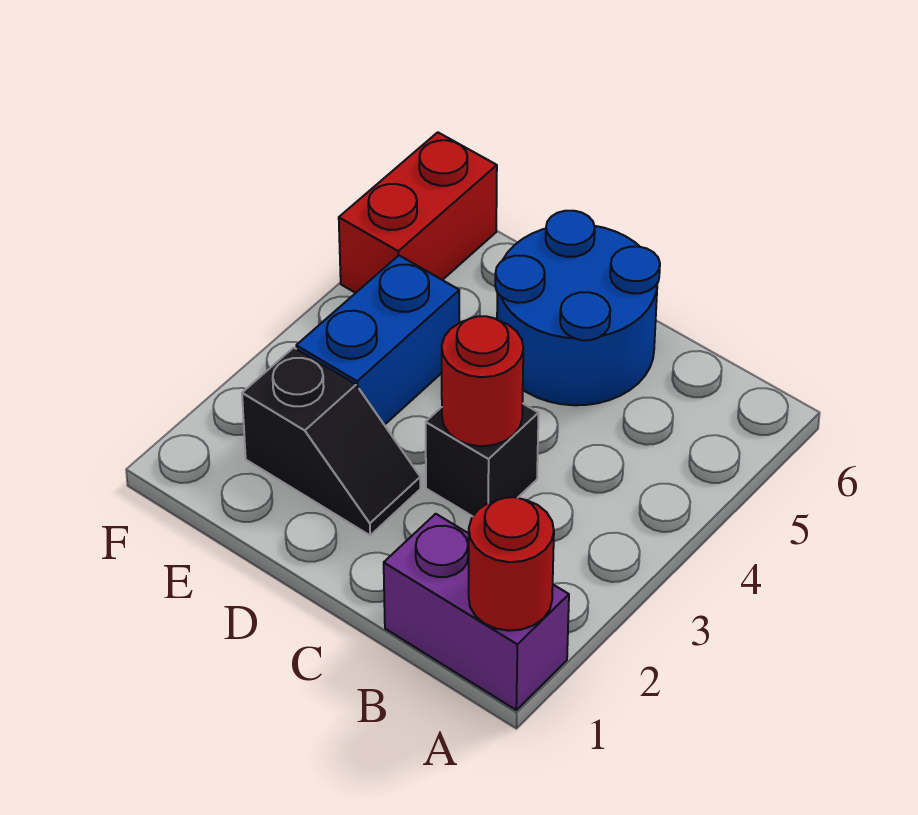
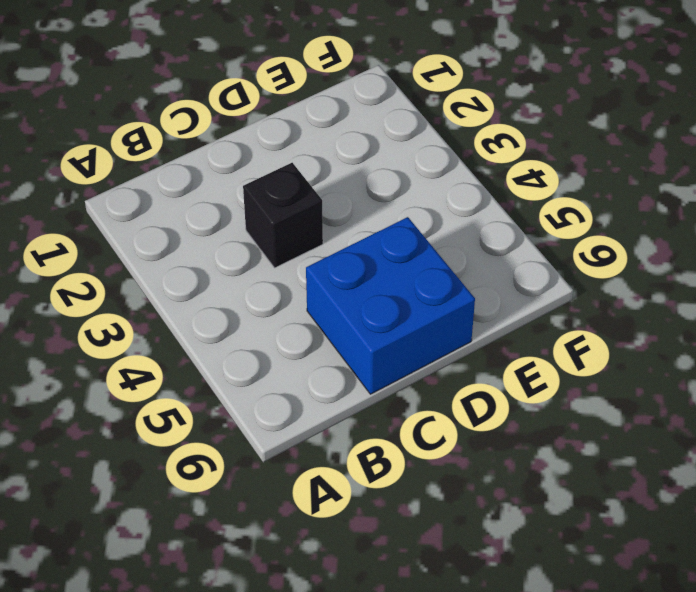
blue 2x2 brick [306,217,475,394] -> blue 2x2 round brick [495,211,660,405]
none -> purple 1x2 brick [384,514,569,710]
none -> black 1x2 slope [242,348,420,535]

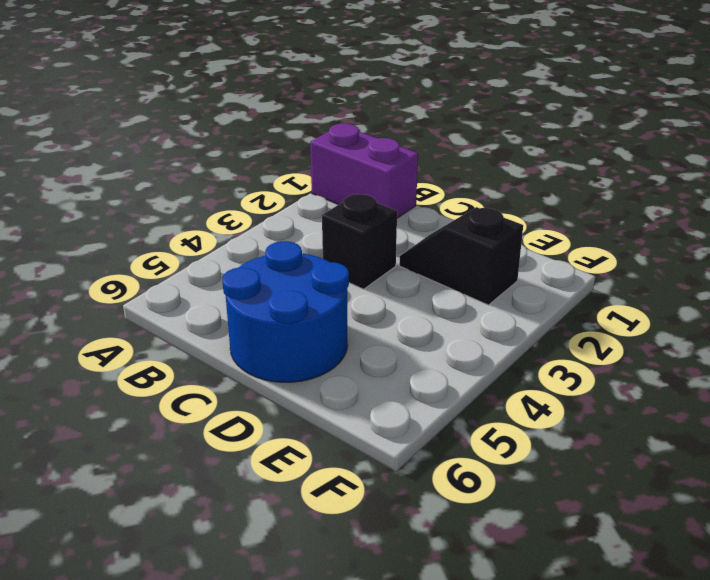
none -> blue 1x2 brick [296,255,459,425]
none -> red 1x2 brick [339,132,497,293]

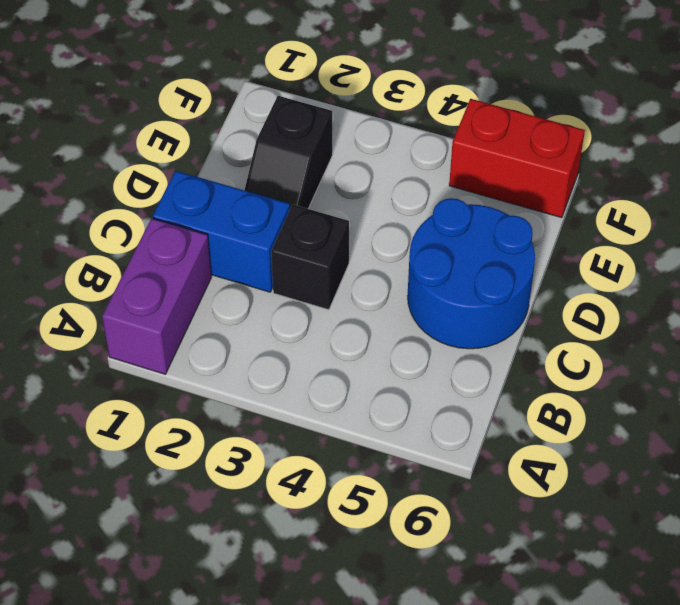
blue 1x2 brick [153,171,290,292] -> blue 1x2 brick moved to [296,255,459,425]
none -> red 1x1 round brick [469,497,554,631]
none -> red 1x1 round brick [442,316,523,446]

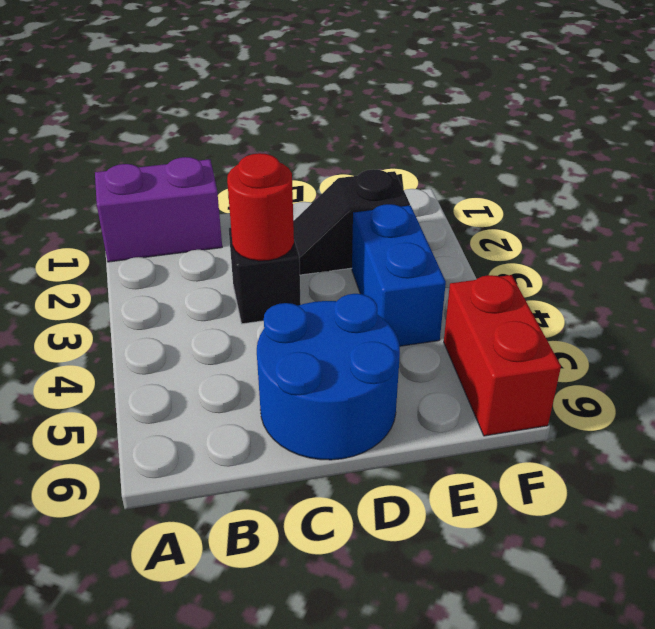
none -> red 1x1 round brick [469,497,554,631]

